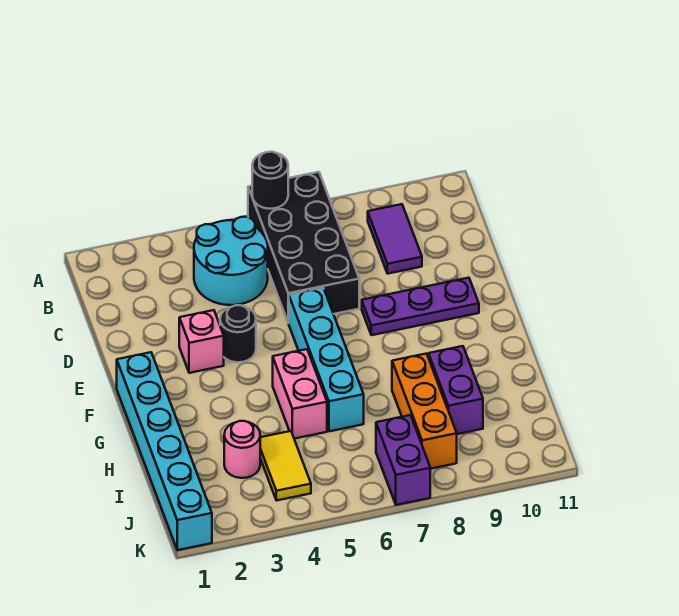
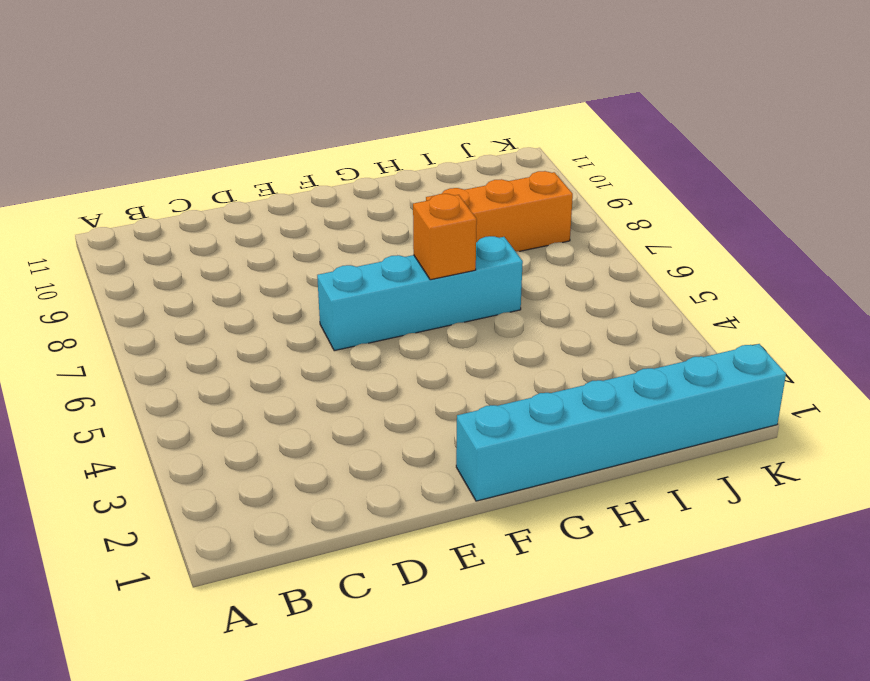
orange 1x1 brick [413,194,477,280] -> none
none -> black 2x4 brick [248,172,359,323]
none -> cyan 2x2 round brick [194,217,268,305]
none -> purple 1x2 tile [368,204,422,274]

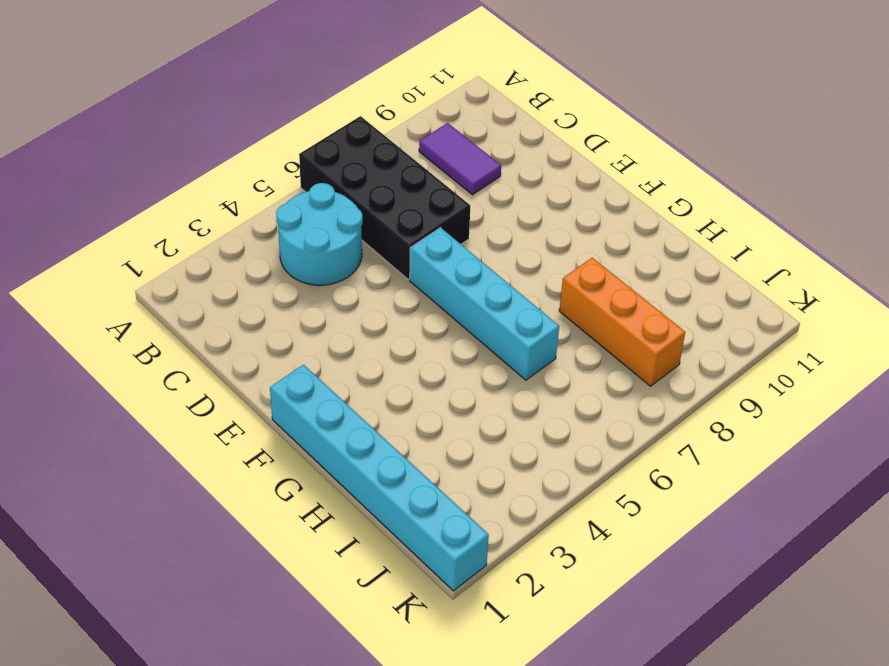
none -> pink 1x1 brick [179,310,224,373]
none -> black 1x1 round brick [220,305,256,362]
none -> purple 1x3 plate [362,278,479,335]

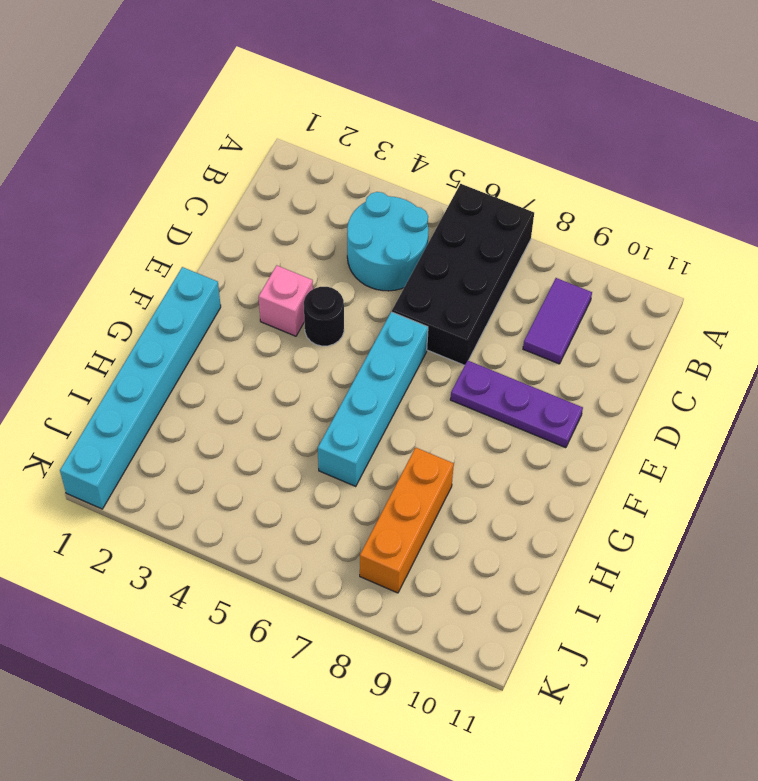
none -> pink 1x2 brick [273,349,327,439]
none -> purple 1x2 brick [429,346,483,434]
none -> pink 1x1 round brick [224,421,260,478]

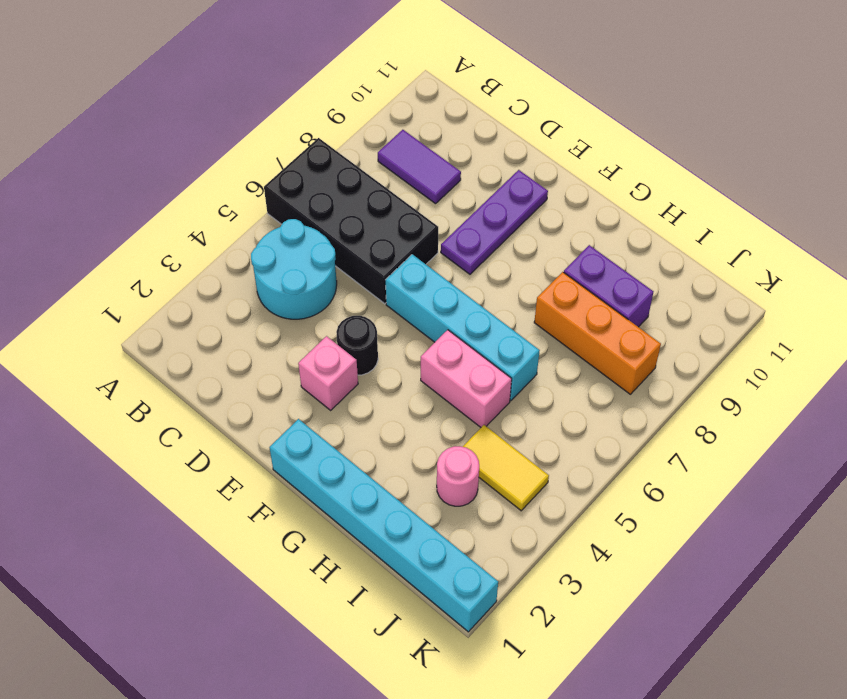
none -> purple 1x2 brick [376,415,430,505]
none -> black 1x1 round brick [252,152,288,209]

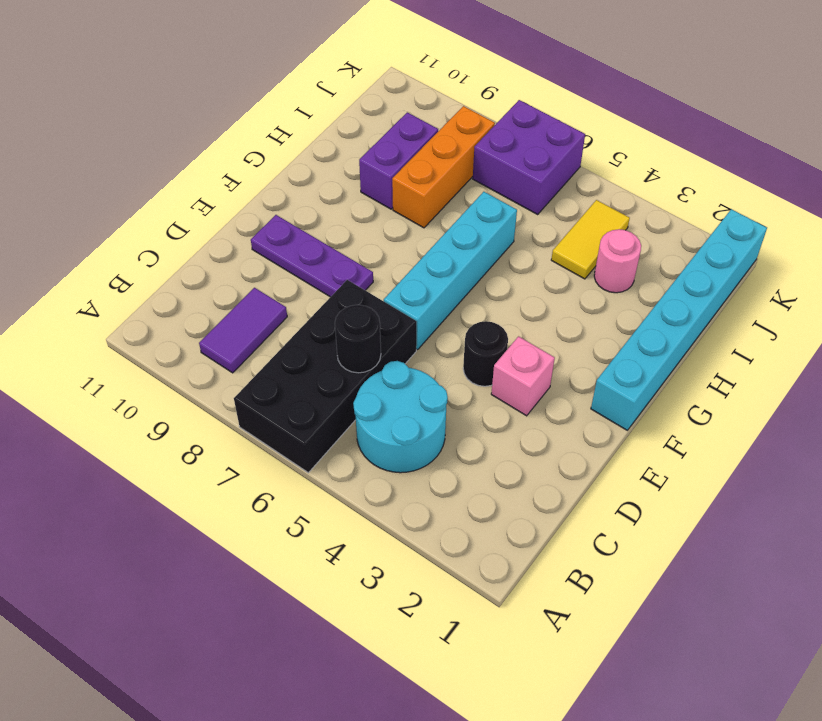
black 1x1 round brick [335,305,381,373] -> black 1x1 round brick moved to [252,152,288,209]
purple 2x2 brick [473,100,585,214] -> purple 1x2 brick [376,415,430,505]
none -> pink 1x2 brick [273,349,327,439]

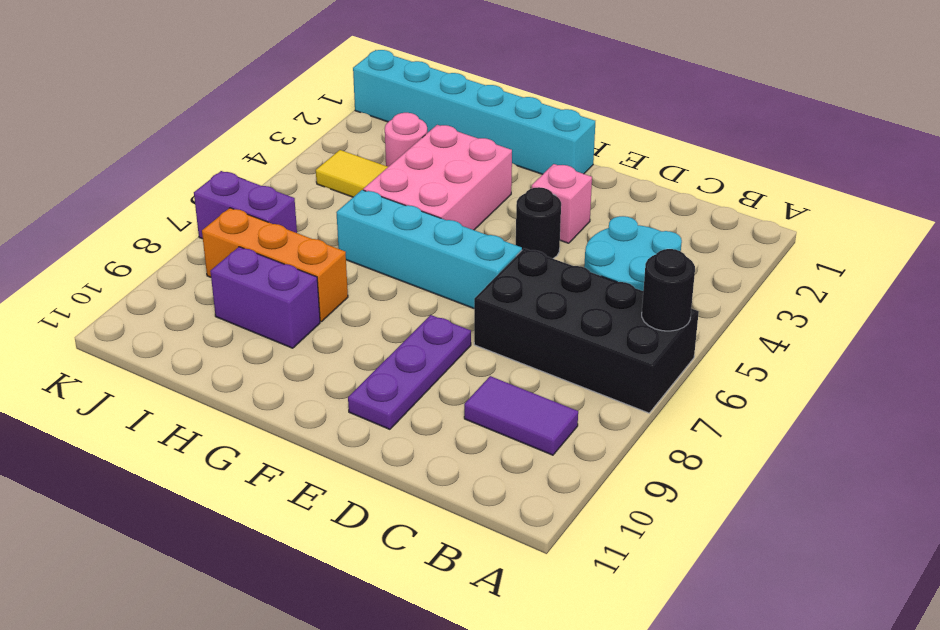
pink 2x3 brick [363,125,512,230] -> pink 1x2 brick [273,349,327,439]

